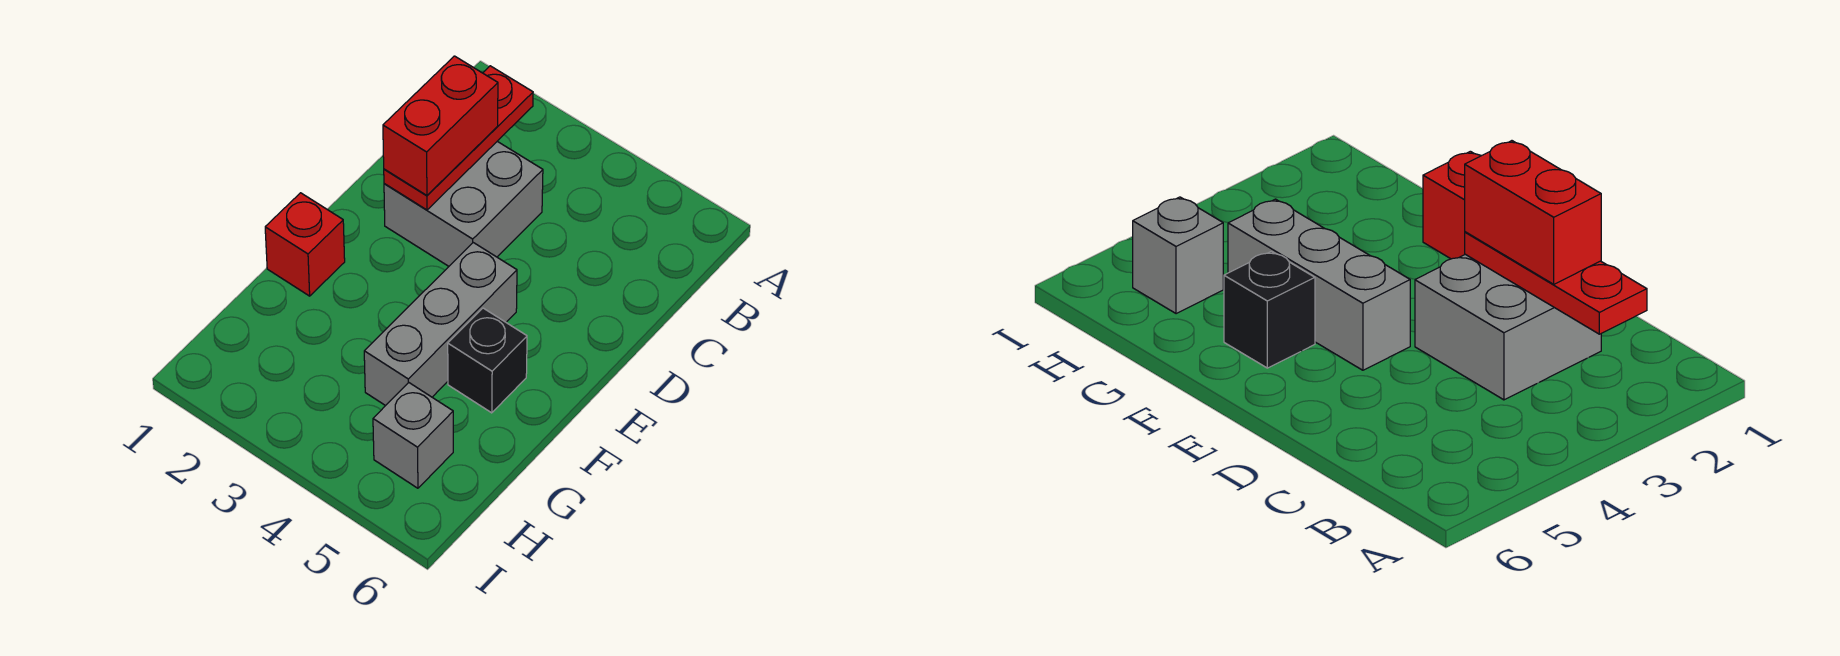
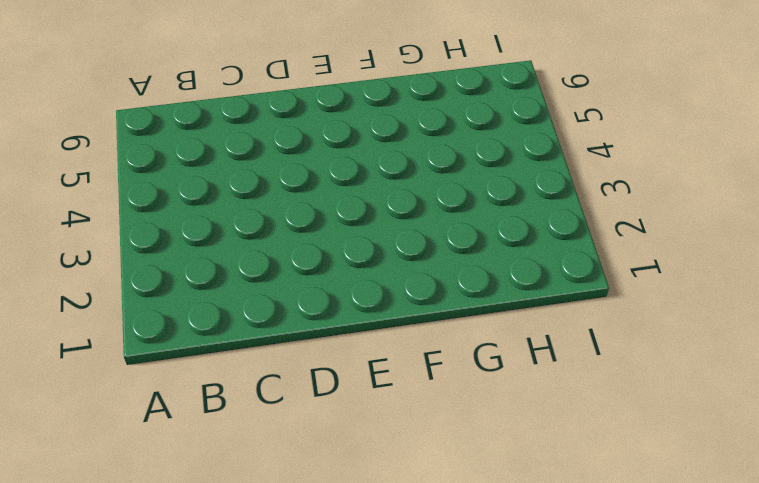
none -> grey 2x2 brick [384,141,543,266]
none -> grey 1x3 brick [364,243,517,406]

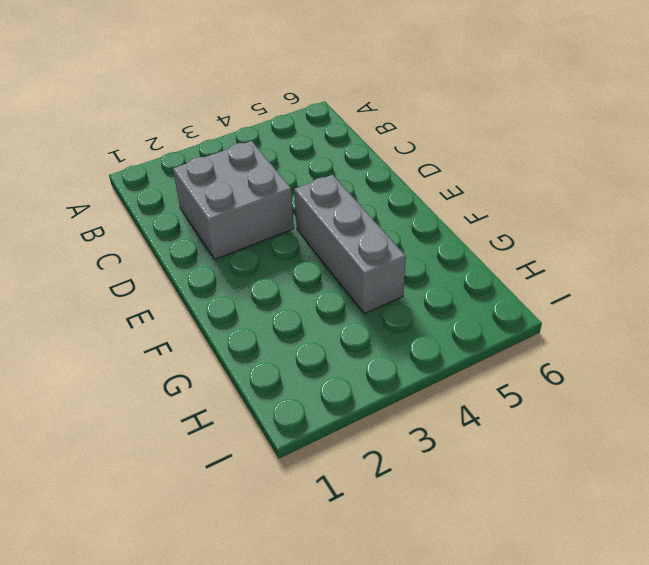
none -> red 1x1 brick [265,193,345,296]
none -> black 1x1 brick [448,308,527,413]

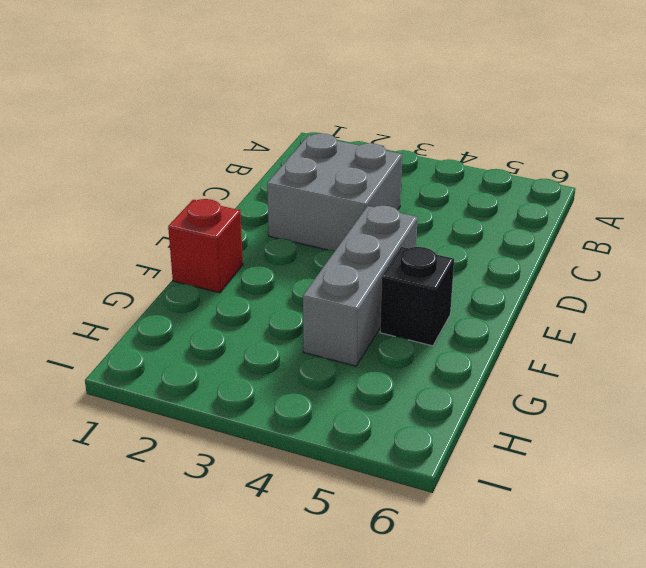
none -> grey 1x1 brick [373,383,453,488]
none -> red 1x3 plate [384,66,533,210]

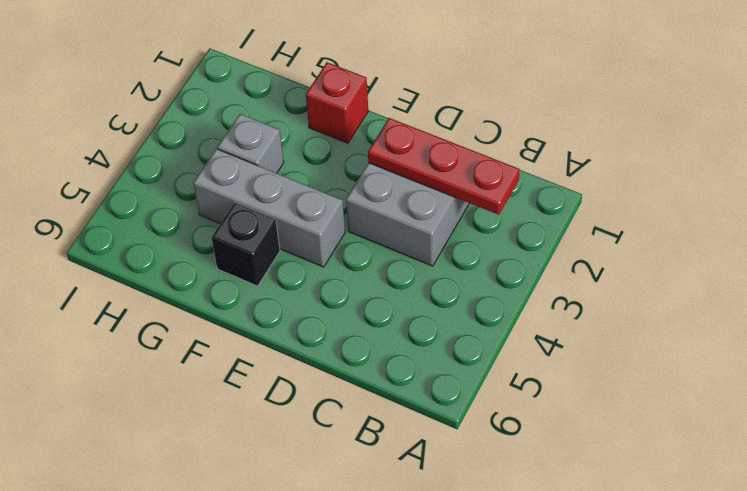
grey 1x1 brick [217,114,284,173] -> grey 1x1 brick moved to [373,383,453,488]
none -> red 1x2 brick [383,56,498,195]

